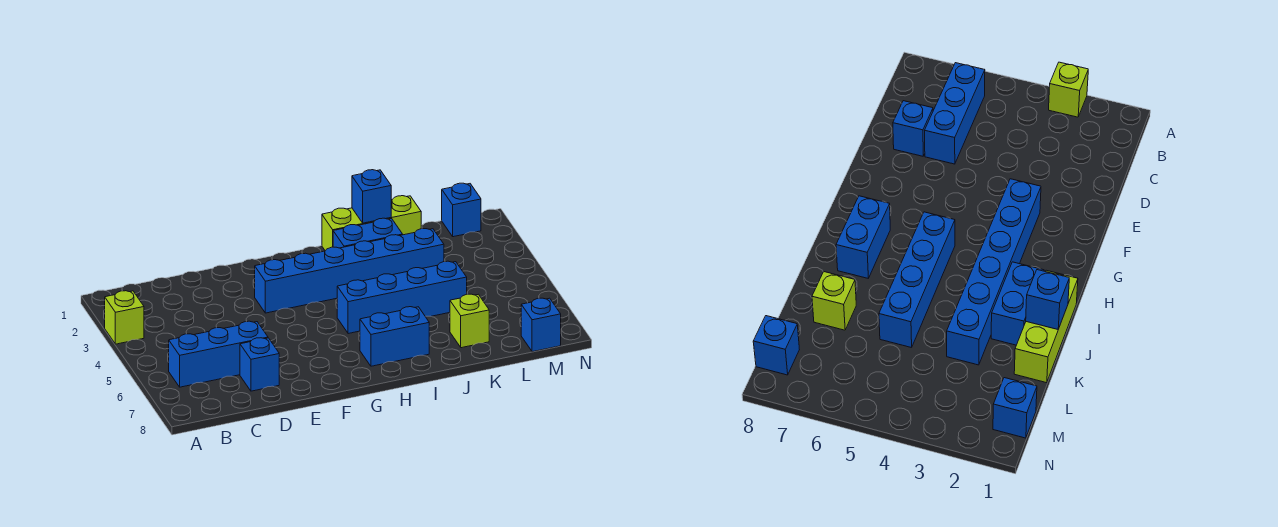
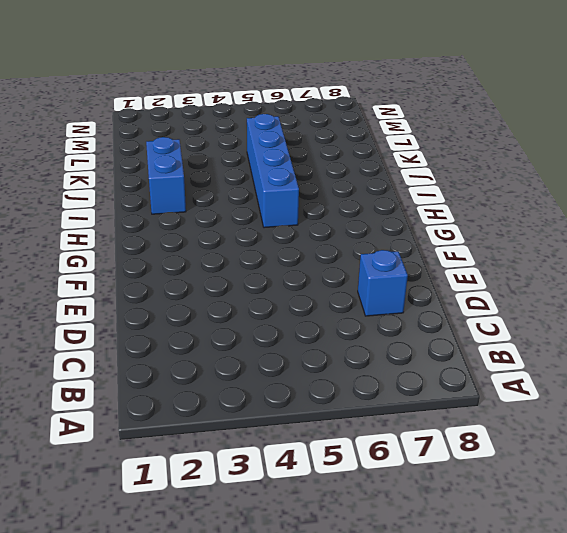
none -> lime 1x1 brick [105,291,144,344]
none -> blue 1x3 brick [169,321,268,387]
none -> blue 1x6 brick [255,229,444,313]

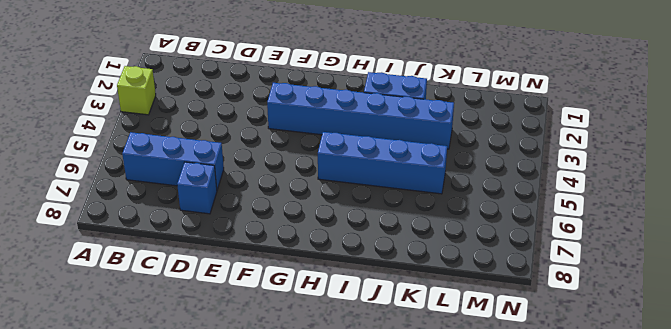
none -> blue 1x2 brick [360,307,429,366]
none -> lime 1x3 brick [322,196,421,251]
none -> lime 1x1 brick [450,294,489,348]

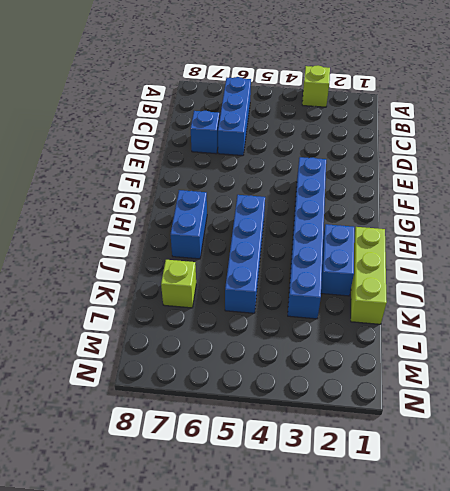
none -> blue 1x1 brick [442,183,481,237]
none -> blue 1x1 brick [521,298,561,352]
none -> blue 1x1 brick [352,170,391,223]

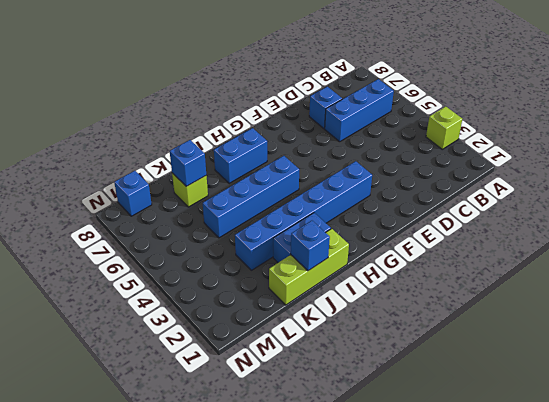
blue 1x1 brick [170,140,206,186] -> blue 1x1 brick moved to [442,183,481,237]

